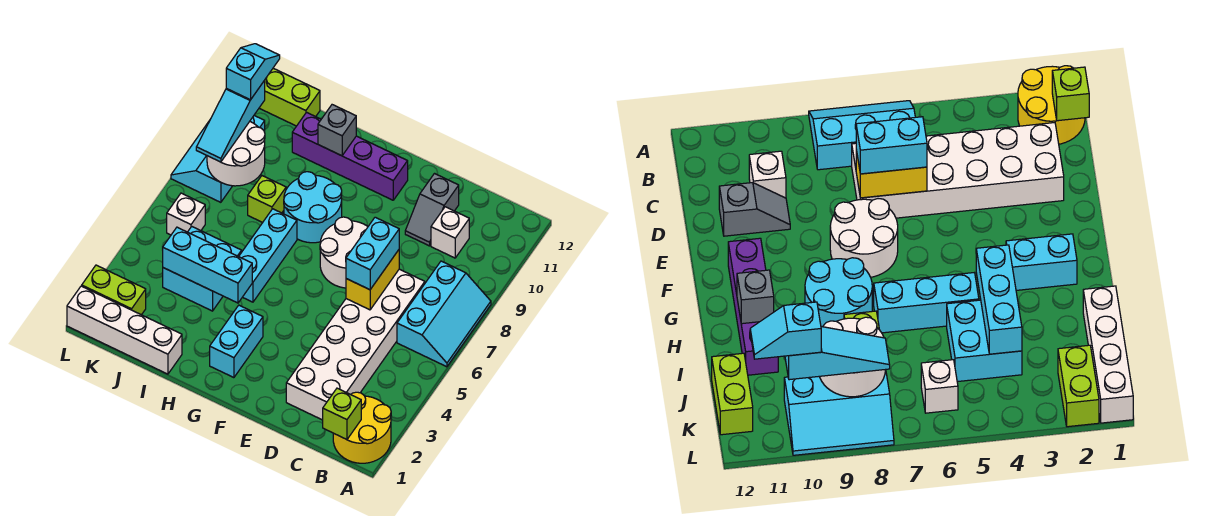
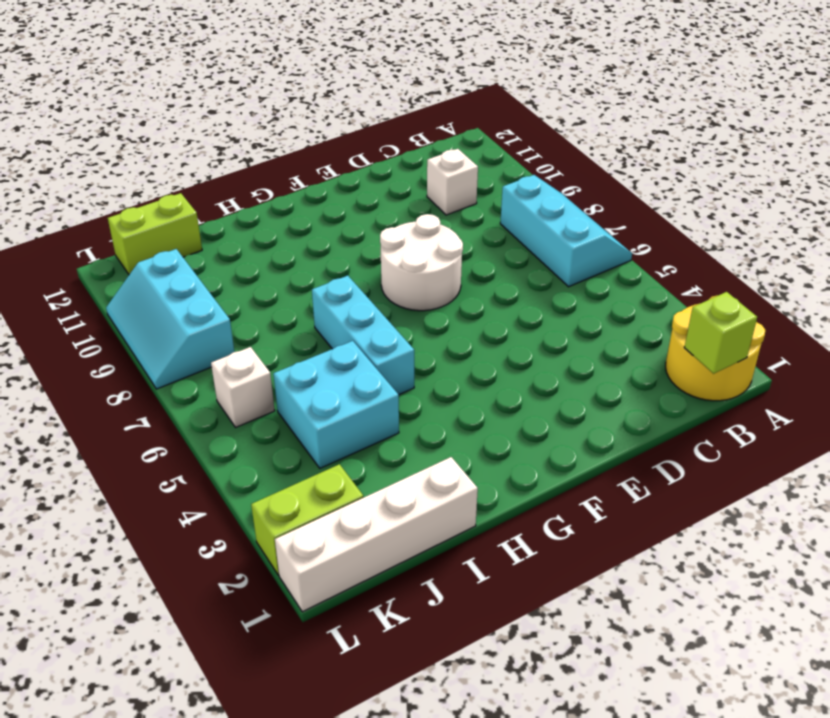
none -> white 2x6 brick [286,269,425,420]
none -> grey 1x2 slope [405,174,459,246]
none -> purple 1x4 brick [292,112,408,200]

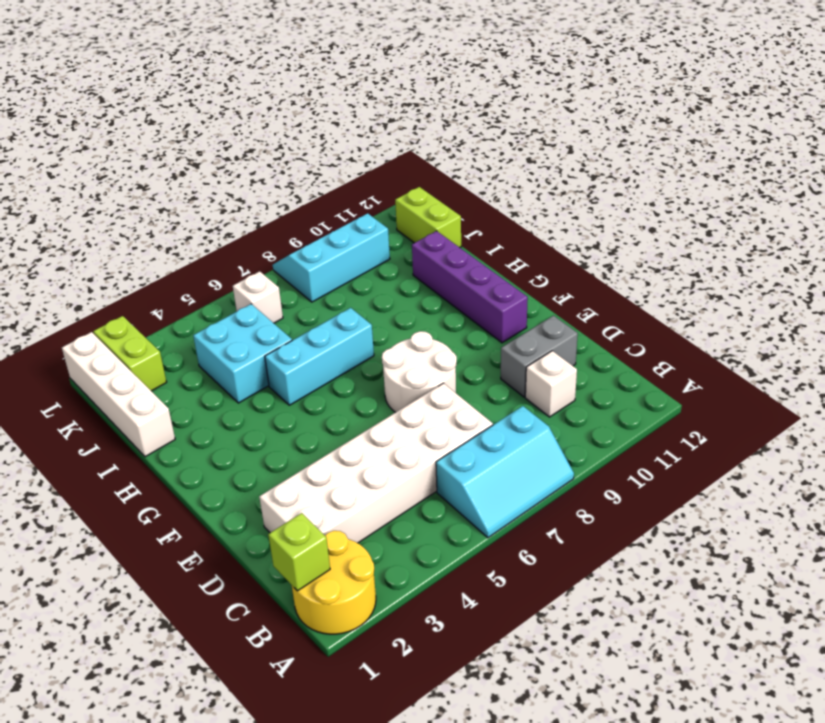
grey 1x2 brick [501,316,578,397] -> grey 1x2 slope [405,174,459,246]
none -> cyan 1x2 brick [210,305,263,378]
none -> cyan 2x2 round brick [284,172,342,243]
none -> lime 1x1 brick [248,176,286,222]

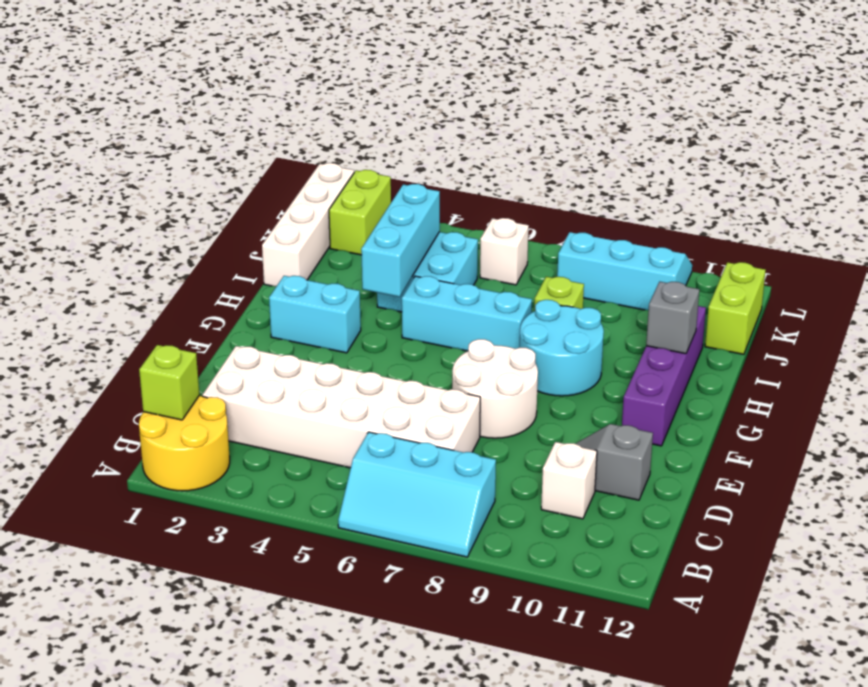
none -> yellow 1x2 brick [346,250,399,310]
none -> white 2x2 round brick [207,122,265,186]
none -> cyan 1x2 brick [346,217,399,290]

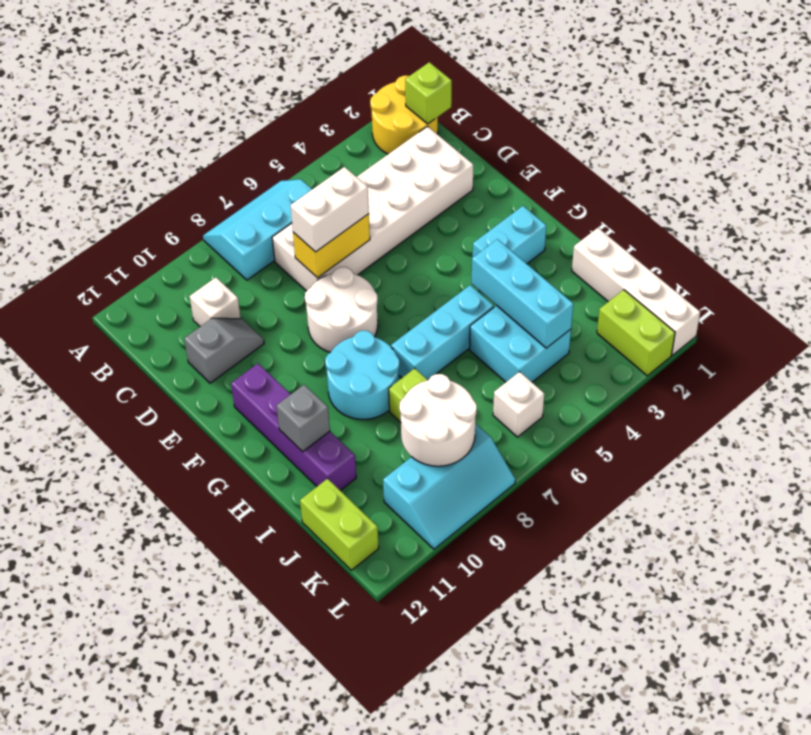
white 1x2 brick [290,167,369,252] -> cyan 1x2 brick [346,217,399,290]
none -> cyan 1x3 slope [196,81,265,162]
none -> cyan 1x2 slope [226,44,280,100]

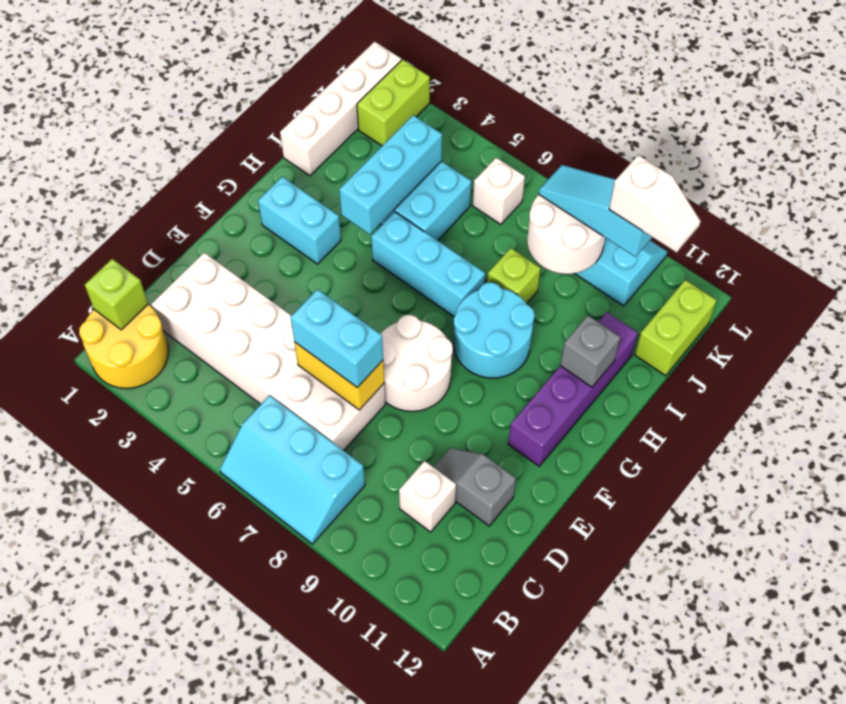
white 1x2 slope [609,155,701,253] -> cyan 1x2 slope [226,44,280,100]

